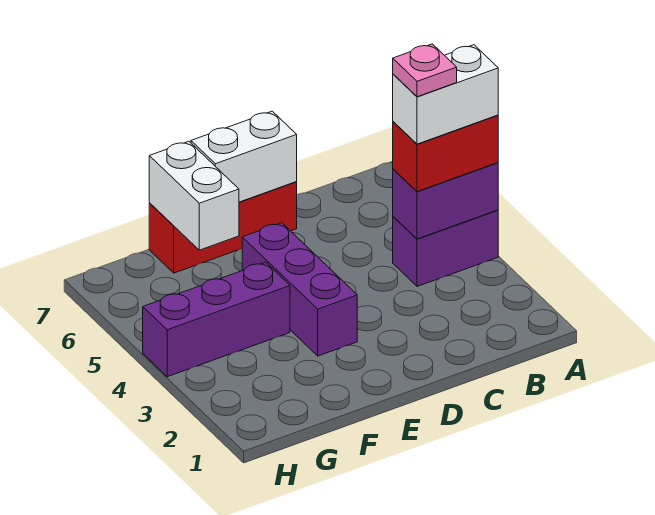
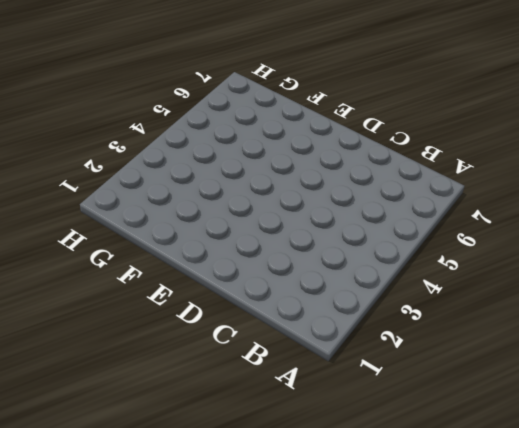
none -> purple 1x2 brick [393,210,498,286]
none -> red 1x3 brick [149,182,297,273]

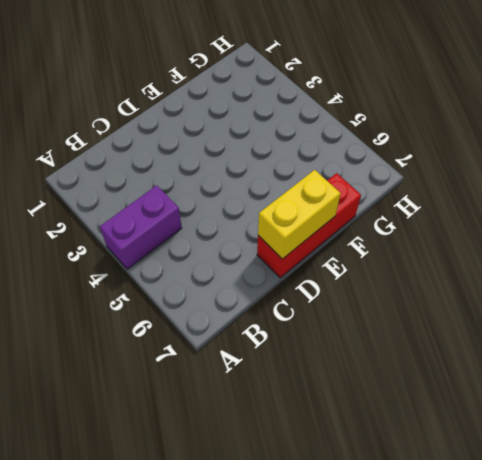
yellow 1x2 brick [258,170,341,259] -> white 1x2 brick [191,111,297,202]
none -> purple 1x3 brick [242,223,357,356]
none -> purple 1x3 brick [143,262,290,377]

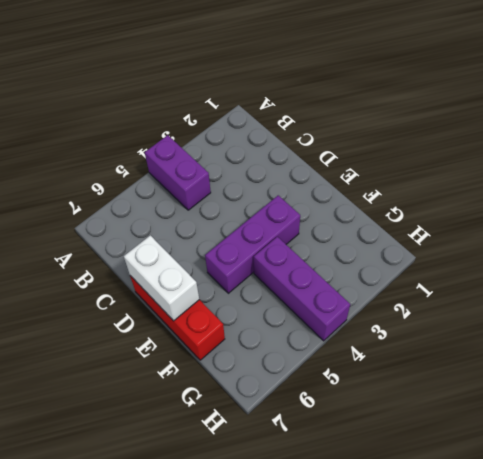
none -> purple 1x2 brick [393,163,498,239]
none -> white 1x2 brick [149,141,239,250]

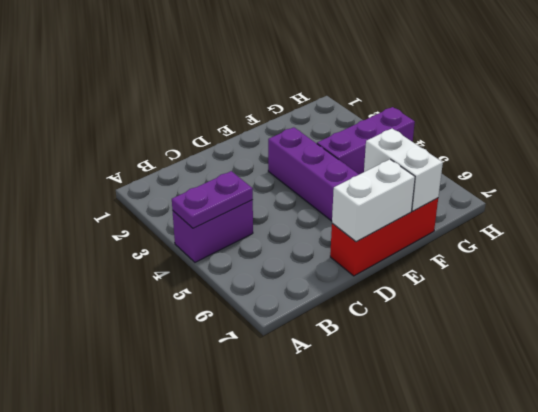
purple 1x2 plate [172,171,253,228] -> purple 1x2 brick [393,163,498,239]
none -> red 1x2 brick [393,115,498,192]
none -> white 1x2 brick [393,45,498,144]

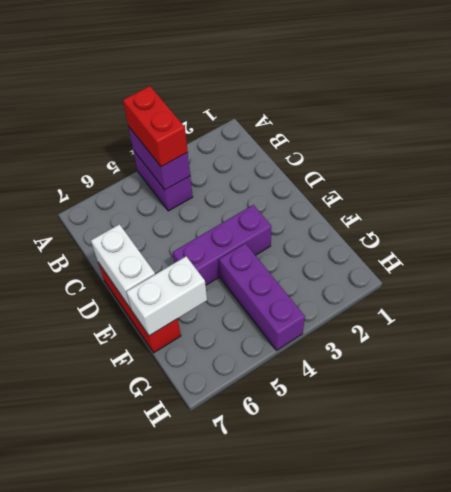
none -> white 1x2 brick [393,45,498,144]
none -> pink 1x1 plate [393,44,457,97]

